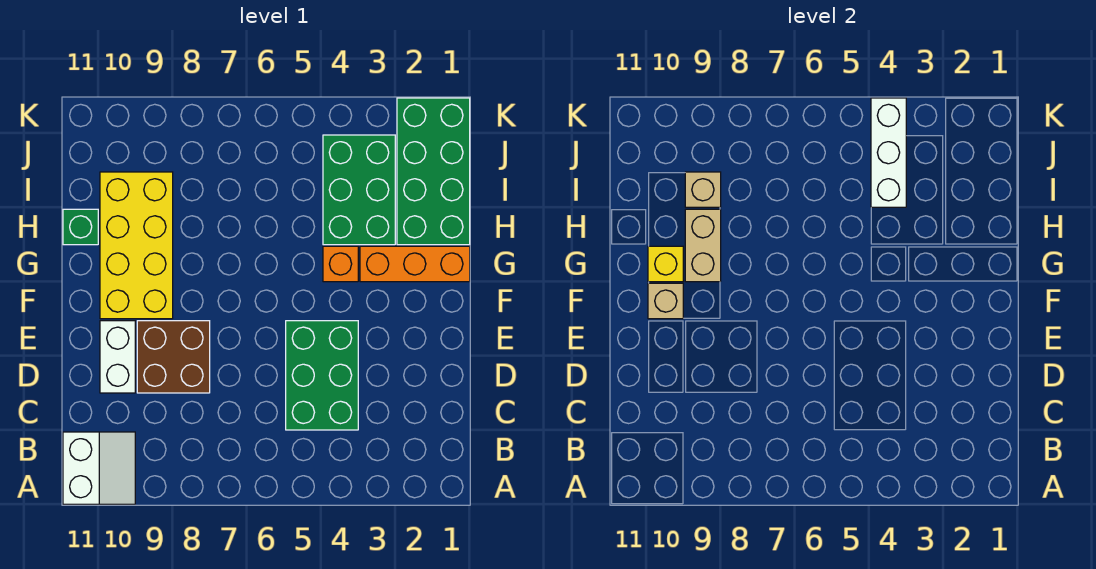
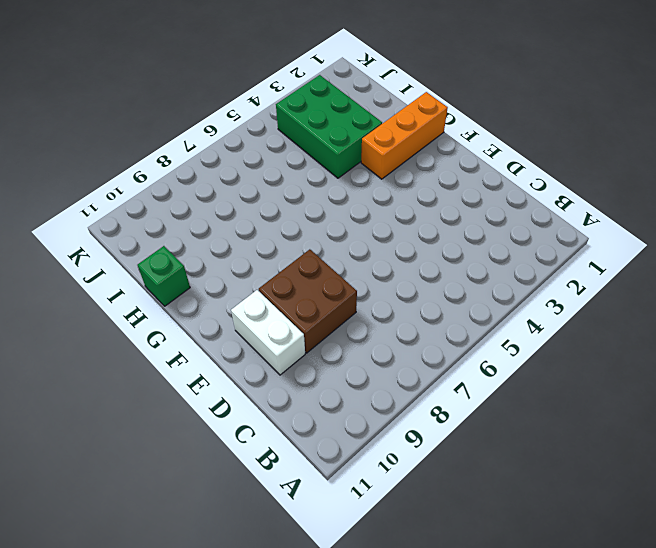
none -> white 2x2 slope [63,432,135,504]
none -> green 2x3 brick [286,321,358,430]
none -> yellow 2x4 brick [100,172,173,319]

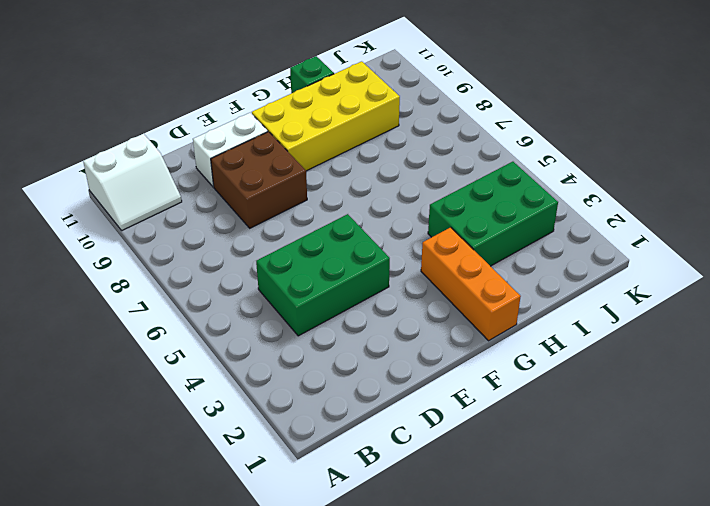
none -> orange 1x1 brick [323,246,358,282]
none -> green 2x4 brick [397,98,470,245]
none -> tan 1x1 brick [648,283,683,319]

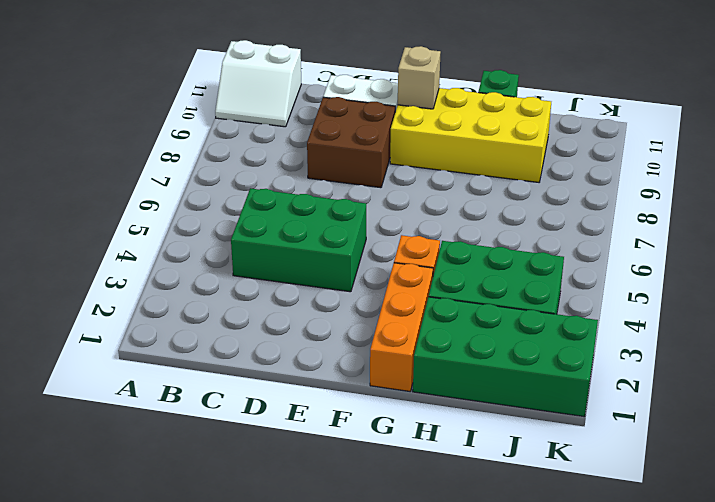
none -> tan 1x2 brick [685,209,721,282]
none -> yellow 1x1 brick [648,246,683,282]
none -> white 1x3 brick [871,98,906,207]

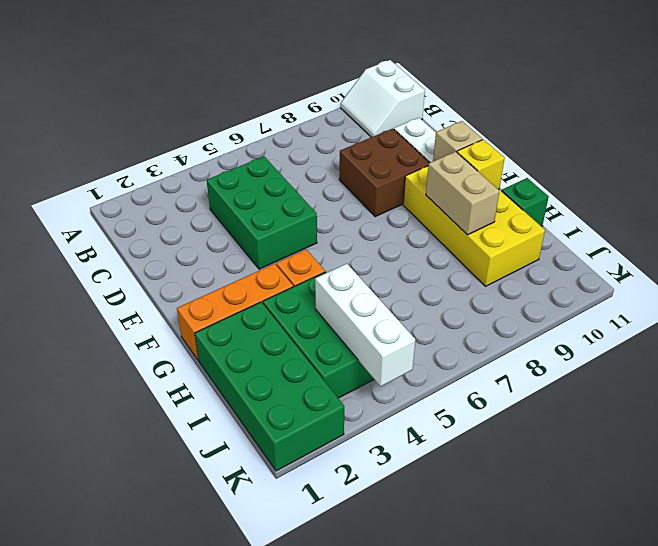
none -> tan 1x1 brick [685,172,721,207]

